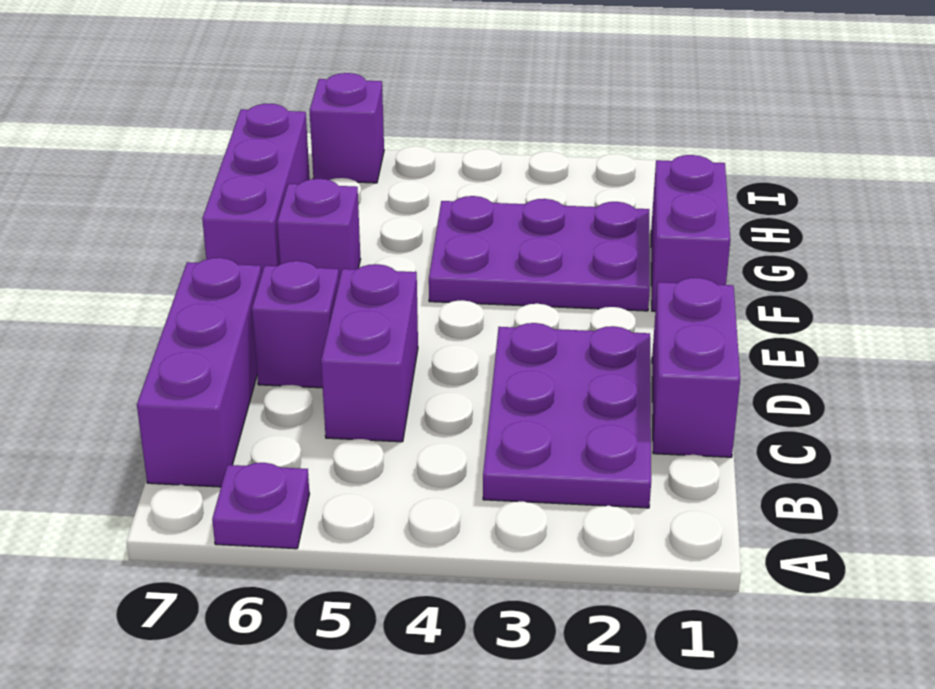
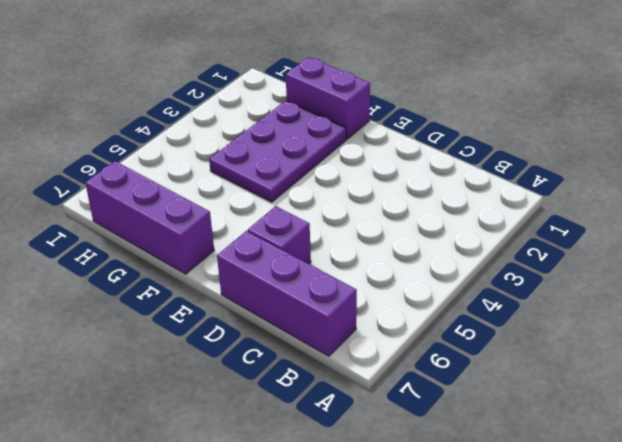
none -> purple 1x1 plate [212,463,309,549]
none -> purple 2x3 plate [483,323,651,508]

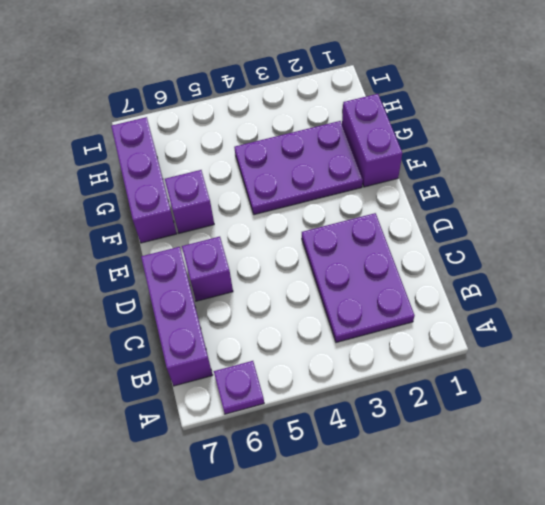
none -> purple 1x2 brick [652,278,740,457]
none -> purple 1x2 brick [321,264,418,442]

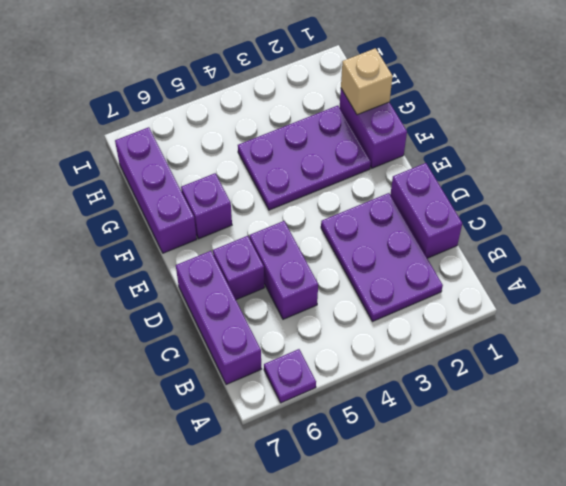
tan 1x1 brick [341,48,393,115] -> none
none -> purple 1x1 brick [310,73,384,183]

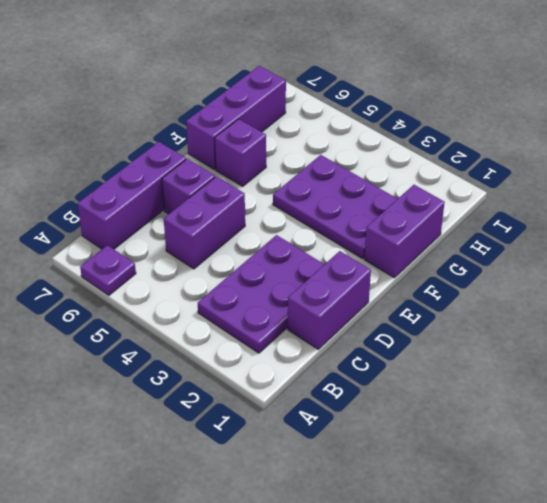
none -> purple 1x1 brick [310,73,384,183]

